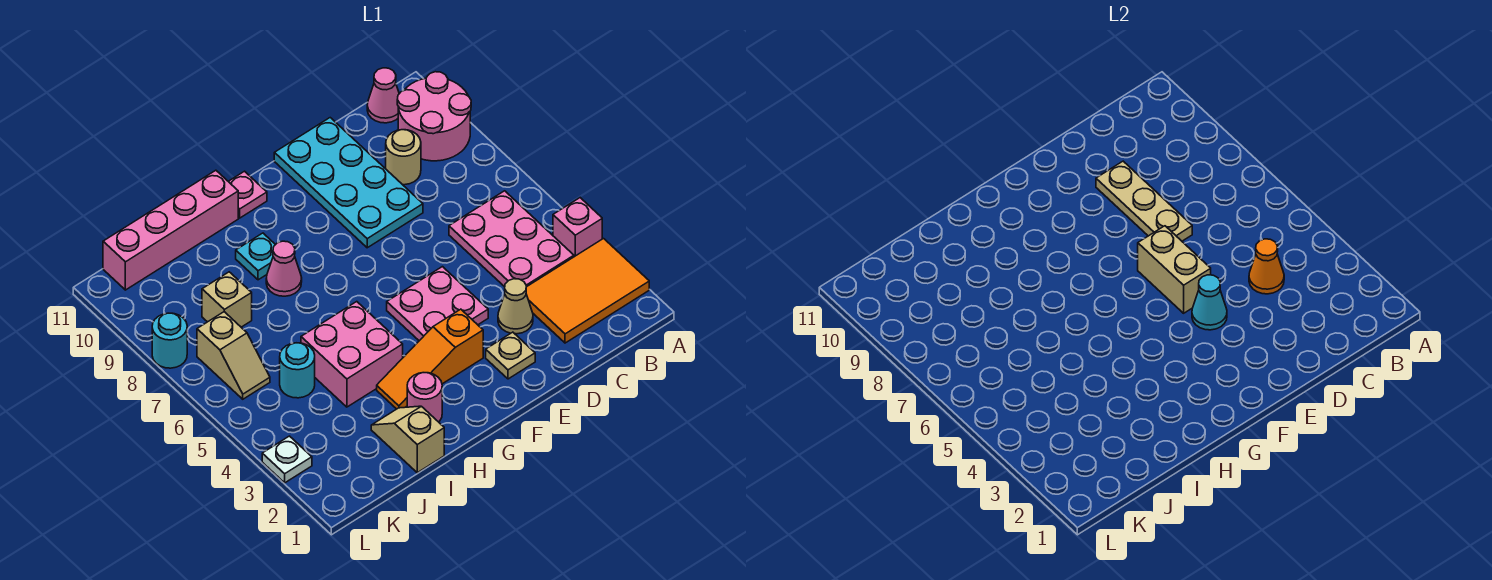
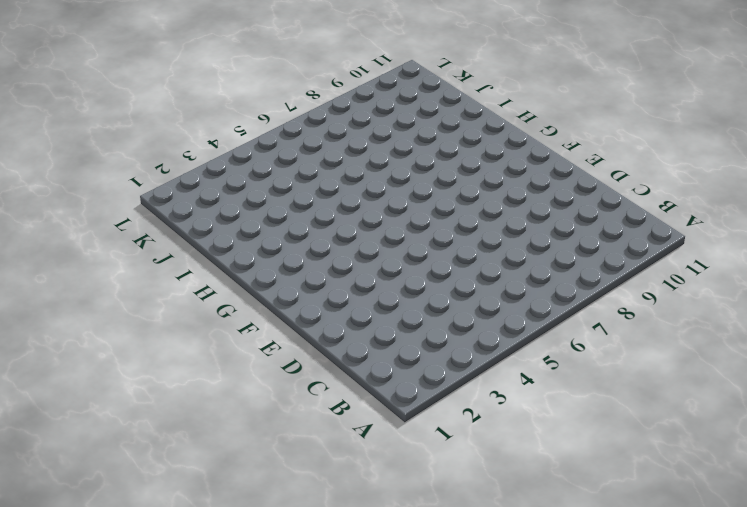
none -> orange 2x3 tile [526,239,649,343]
none -> pink 1x1 brick [553,198,602,257]
none -> pink 2x2 round brick [397,72,471,161]

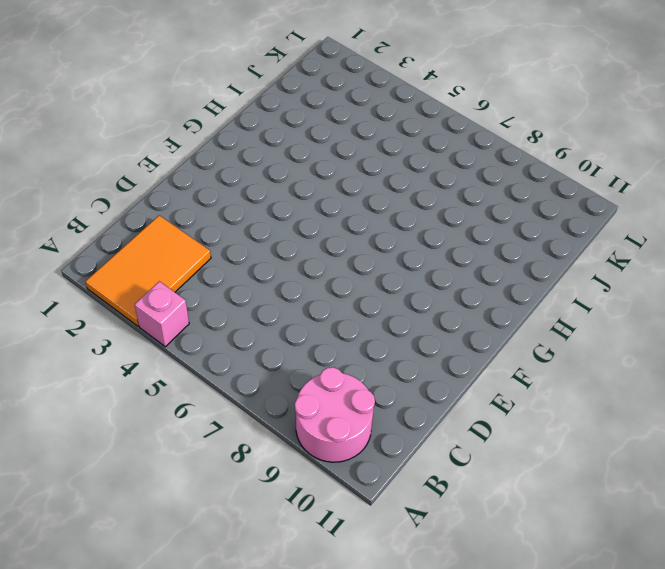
none -> pink 2x3 plate [449,191,574,287]
none -> pink 1x1 cone [367,68,399,123]
none -> tan 1x1 round brick [386,130,421,185]

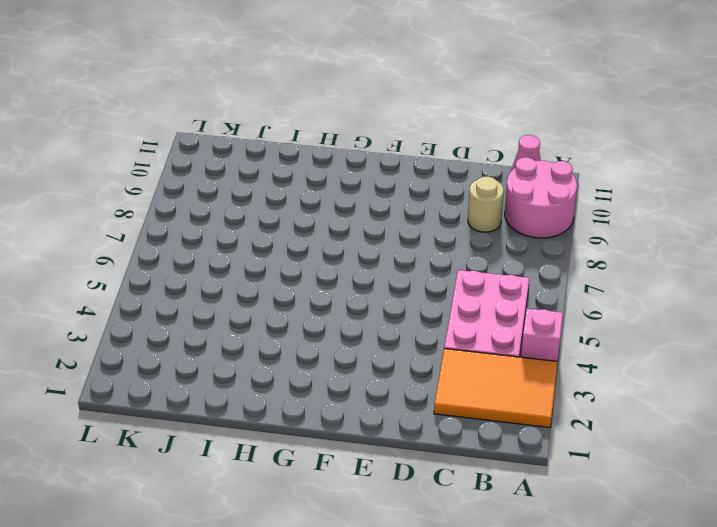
none -> tan 1x1 cone [498,279,533,334]
none -> cyan 2x4 plate [274,118,423,248]
none -> tan 1x1 plate [486,332,535,379]

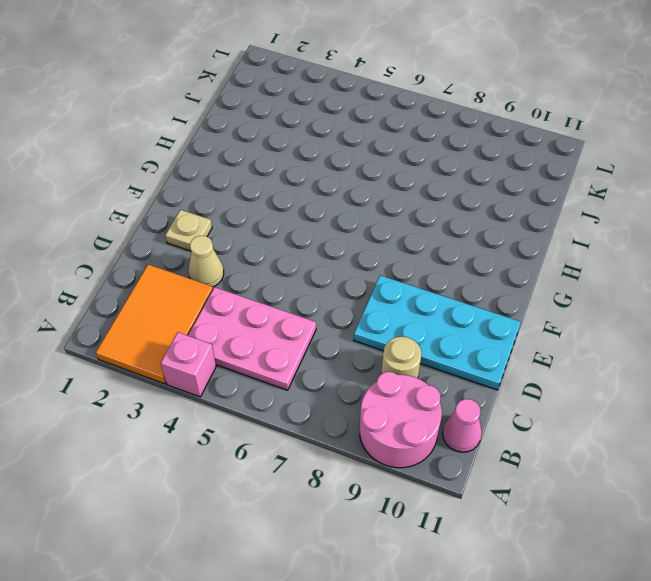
none -> pink 2x2 plate [387,267,488,341]
none -> orange 1x3 slope [377,309,483,409]
none -> pink 1x1 plate [228,171,267,218]

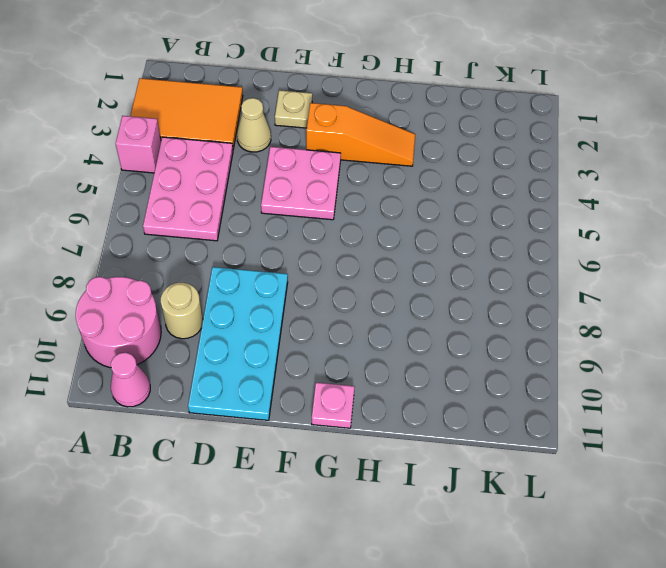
none -> pink 1x1 round brick [407,373,442,422]
none -> pink 2x2 brick [301,302,403,407]
none -> pink 1x1 cone [266,241,302,296]

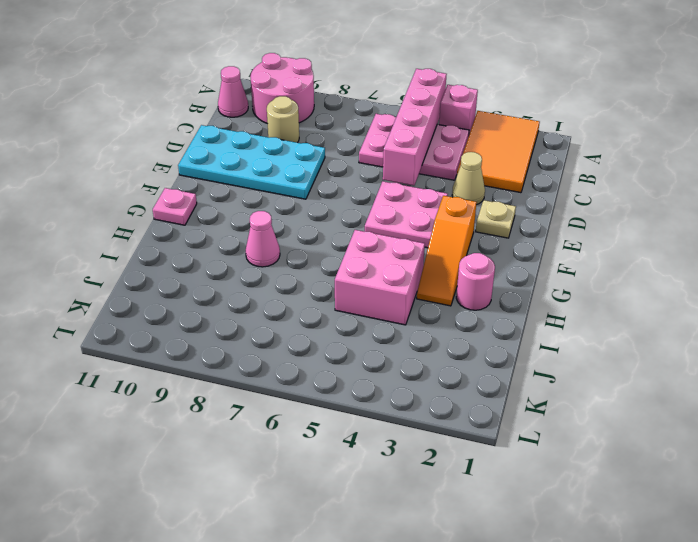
pink 1x4 brick [383,69,447,186] -> pink 1x4 brick moved to [103,170,238,290]
none -> cyan 1x1 plate [236,233,275,280]
none -> tan 1x2 slope [371,406,444,473]
none -> cyan 1x1 round brick [280,343,315,398]

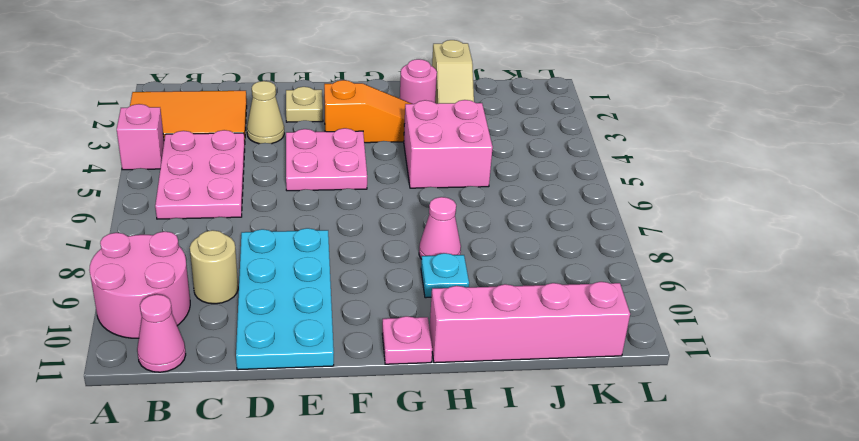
none -> cyan 1x1 round brick [280,343,315,398]
none -> tan 1x1 brick [202,272,252,327]
none -> tan 1x2 slope [197,312,270,399]

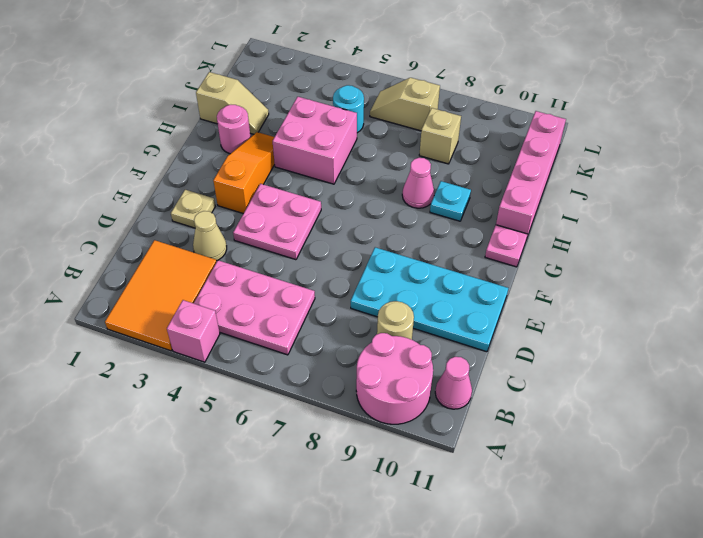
none -> white 1x1 plate [262,436,312,483]
none -> cyan 1x1 round brick [152,313,187,368]
none -> orange 1x1 cone [1249,239,1284,294]

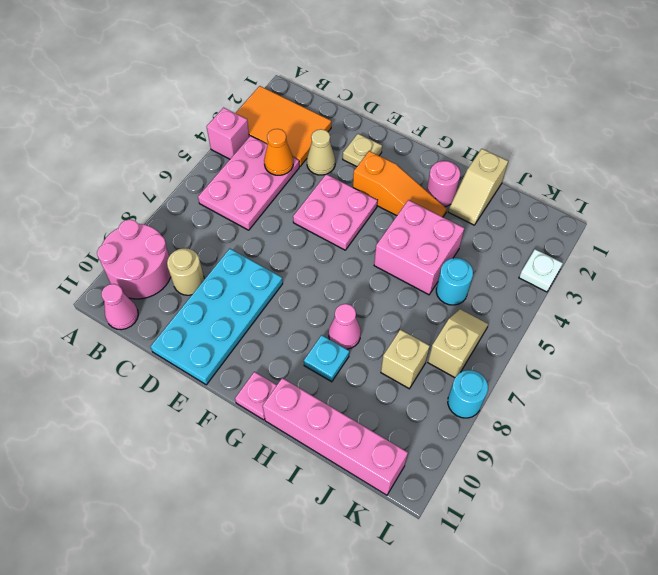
none -> tan 1x3 plate [1096,161,1192,241]
none -> cyan 1x1 cone [1192,275,1227,330]
none -> tan 1x2 brick [1138,226,1211,313]

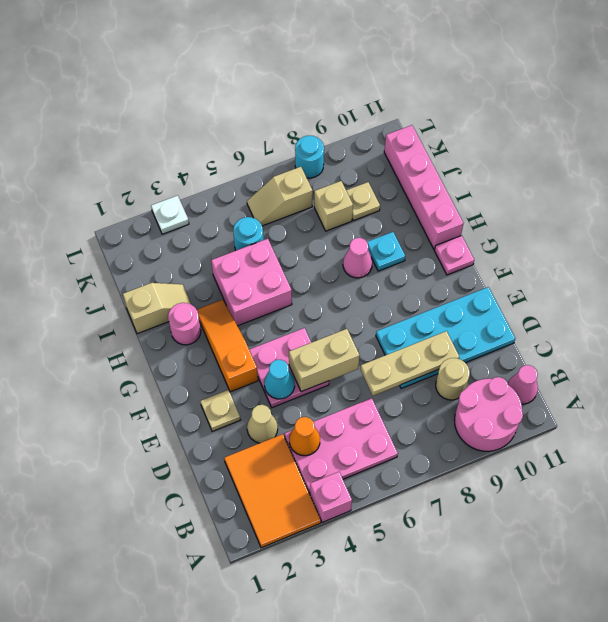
tan 1x1 plate [346,182,380,221] -> none

